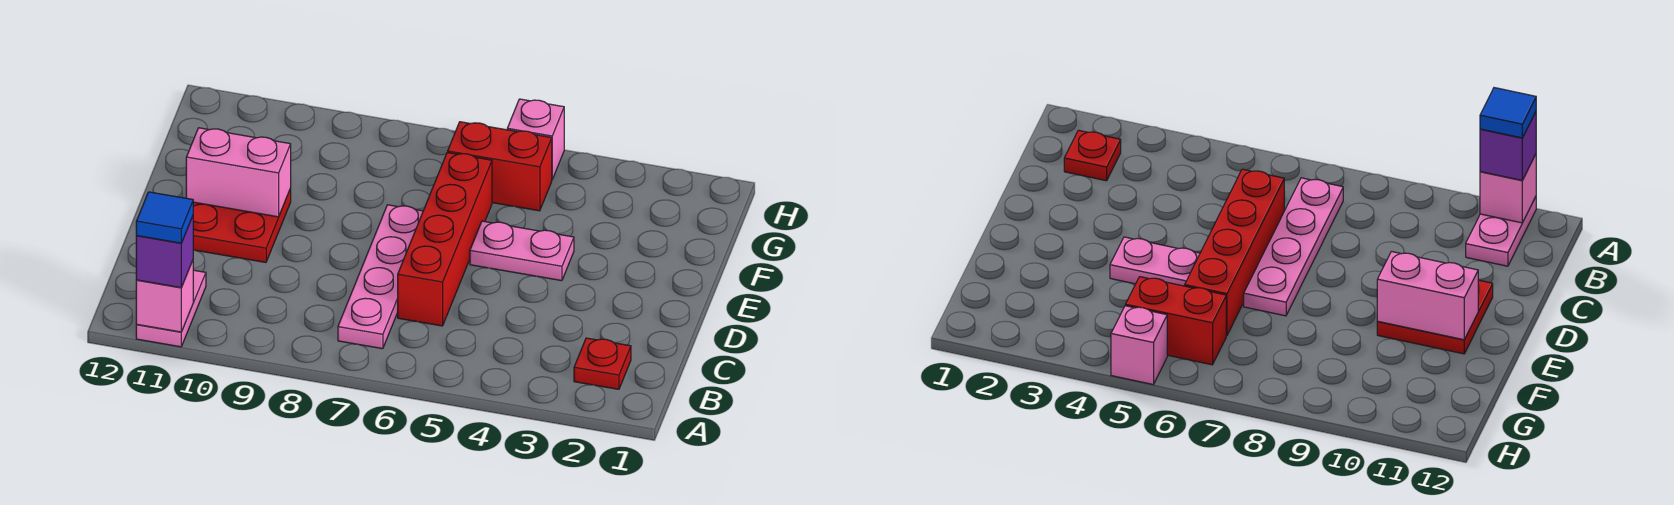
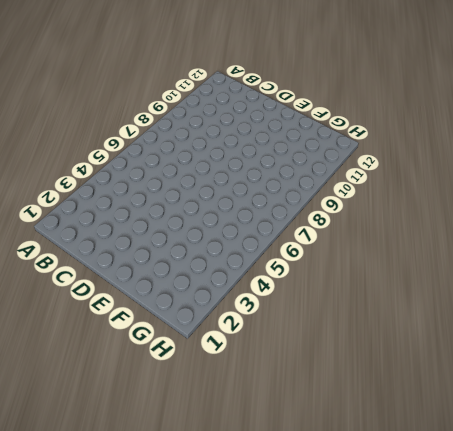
none -> pink 1x2 plate [136,270,206,347]
none -> red 1x1 plate [574,338,631,389]
none -> pink 1x4 plate [338,205,423,349]

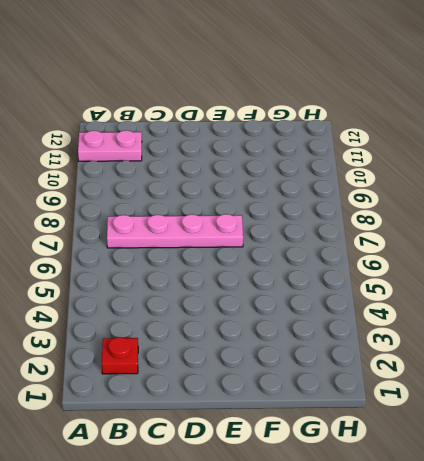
none -> red 1x4 brick [398,152,492,326]
none -> red 2x2 plate [193,189,291,262]
none -> pink 1x2 plate [470,221,574,281]

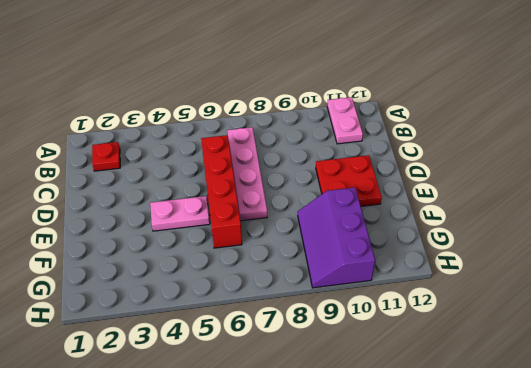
purple 2x3 slope [298,187,375,288] -> none
none -> red 1x2 brick [448,122,552,211]
none -> pink 1x1 brick [507,99,564,179]
none -> pink 1x1 brick [136,261,193,332]

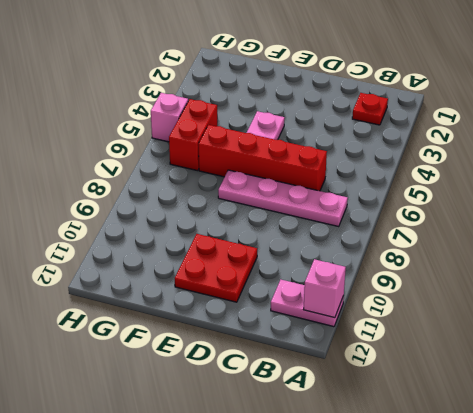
none -> pink 1x2 brick [186,128,291,217]
none -> purple 1x1 brick [136,216,193,288]
none -> blue 1x1 tile [136,192,193,243]

